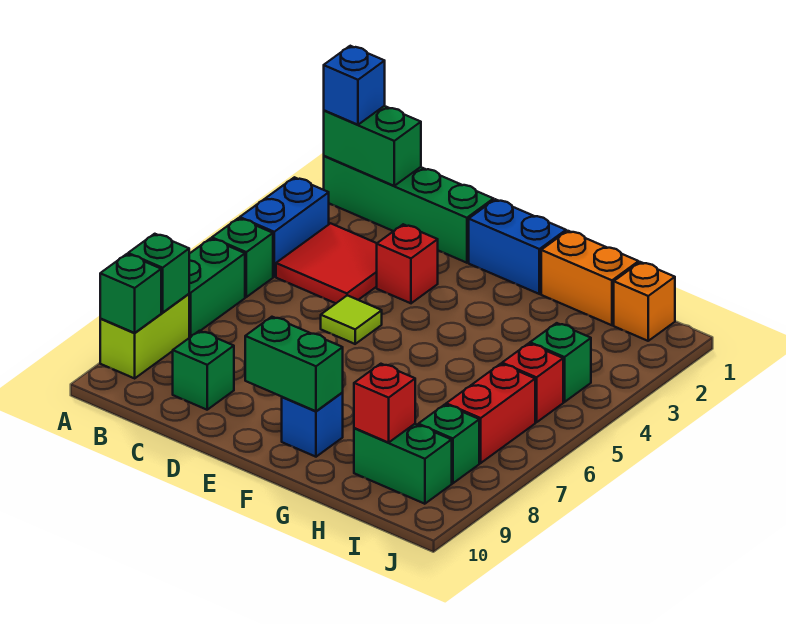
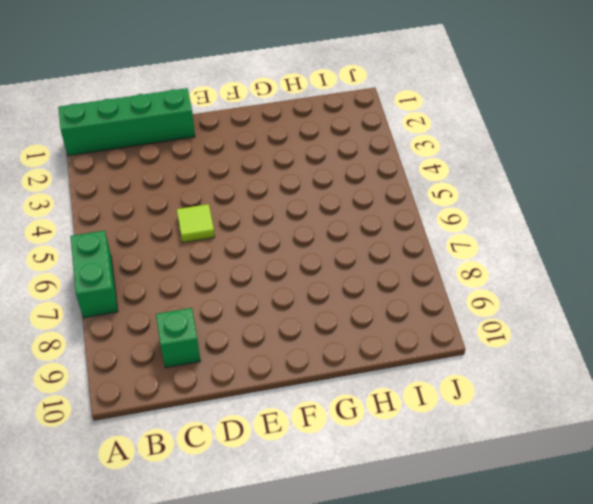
none -> blue 1x2 brick [240,177,329,277]
none -> green 1x1 brick [212,218,273,297]
none -> lime 1x2 brick [100,294,189,378]

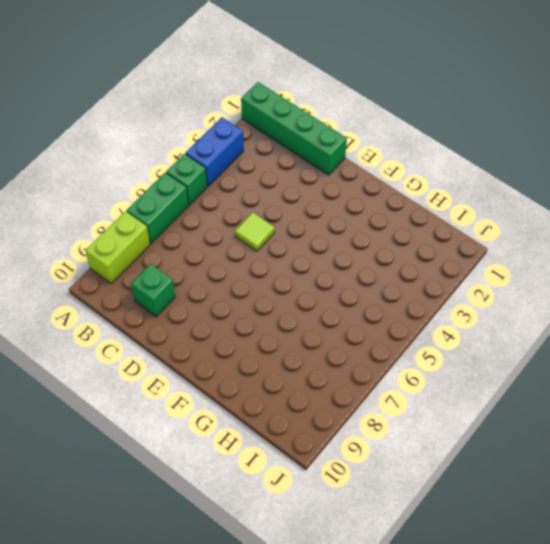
none -> red 2x2 tile [276,223,377,303]
none -> red 1x1 brick [377,224,438,303]
none -> blue 1x2 brick [469,199,566,294]

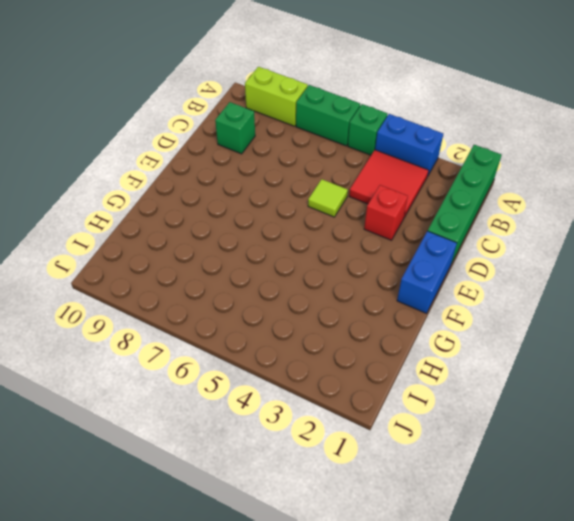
none -> blue 1x1 brick [282,392,343,457]
none -> orange 1x2 brick [541,231,639,325]
none -> green 1x2 brick [354,424,452,504]

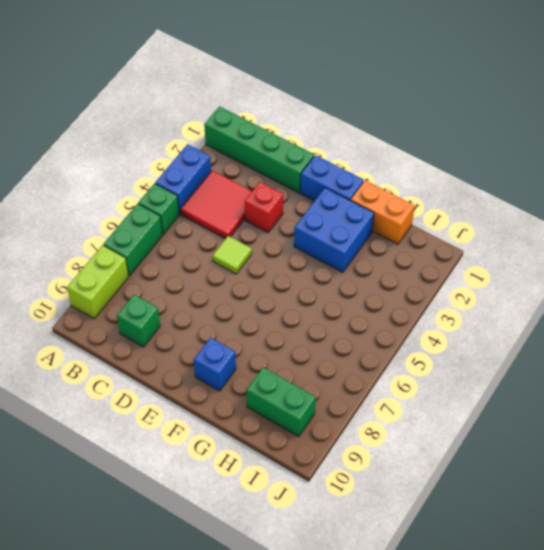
blue 2x2 brick [294,188,374,273] -> none
none -> orange 1x1 brick [614,262,675,341]
none -> green 1x1 brick [530,323,591,402]
none -> red 1x1 brick [502,343,563,422]

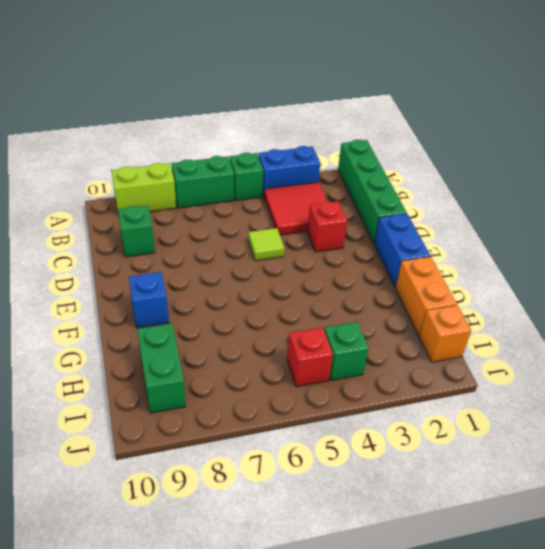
none -> red 1x2 brick [446,364,535,463]
none -> green 1x1 brick [418,405,479,483]
none -> green 1x2 brick [324,106,421,186]

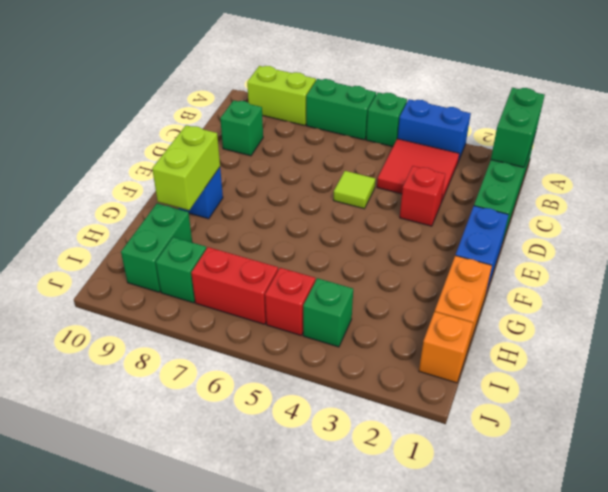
lime 1x2 brick [152,125,220,210] -> green 1x2 brick [245,317,343,411]
none -> green 1x1 brick [128,234,189,313]
none -> green 1x1 brick [100,254,161,333]
none -> red 1x1 brick [354,364,415,443]

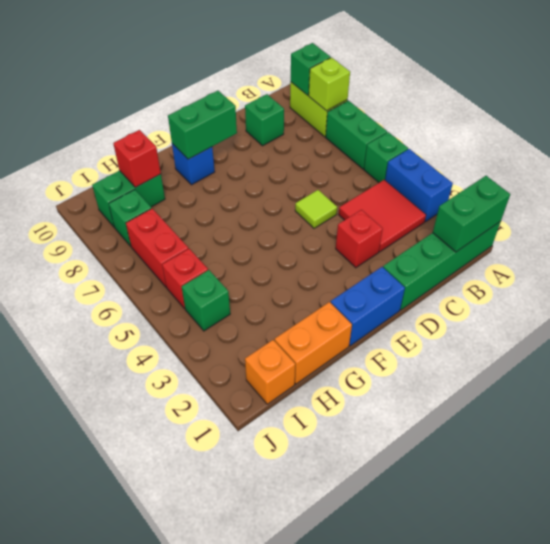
lime 1x1 brick [309,58,350,111] -> green 1x1 brick [128,234,189,313]
none -> blue 1x1 brick [324,46,385,125]

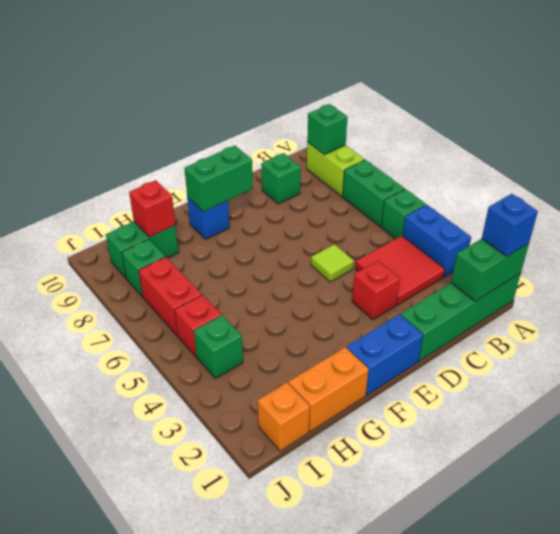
none -> green 1x1 brick [128,234,189,313]

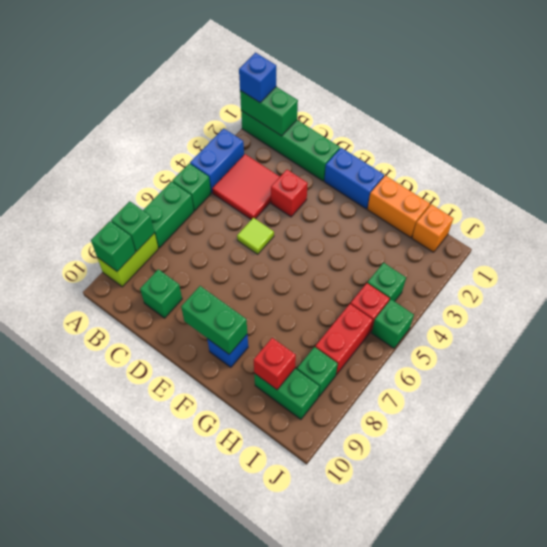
green 1x1 brick [372,299,414,348] -> none

